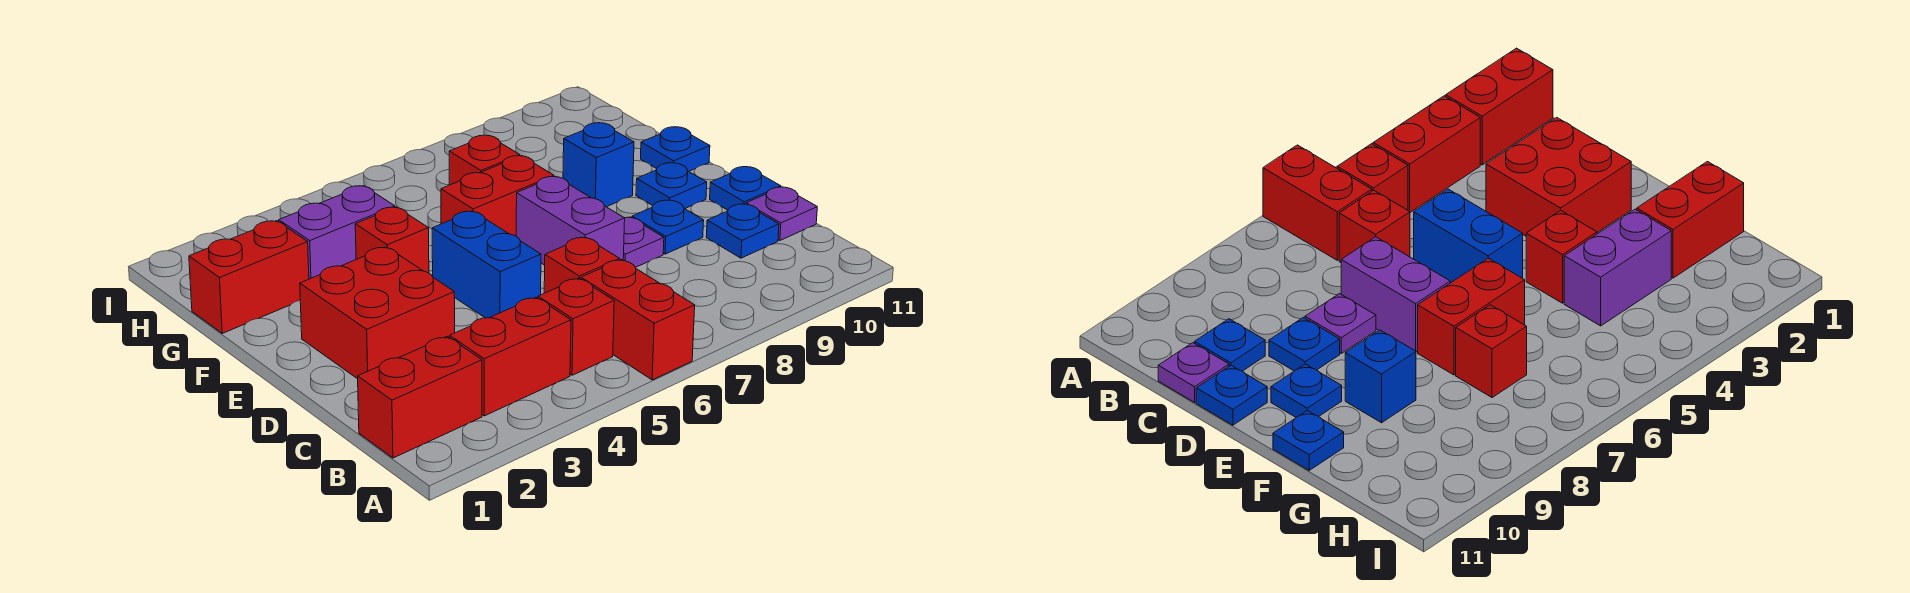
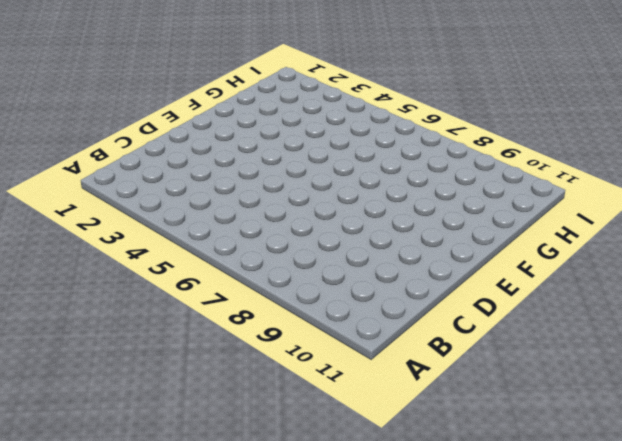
none -> red 1x2 brick [581,260,695,380]
none -> red 1x2 brick [358,336,482,458]
none -> red 1x2 brick [450,297,571,416]

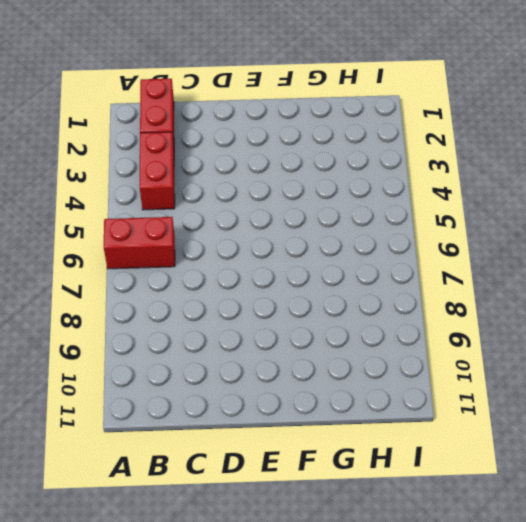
none -> red 1x1 brick [538,278,614,375]
none -> red 1x1 brick [544,237,620,293]
none -> blue 1x1 plate [706,204,779,258]

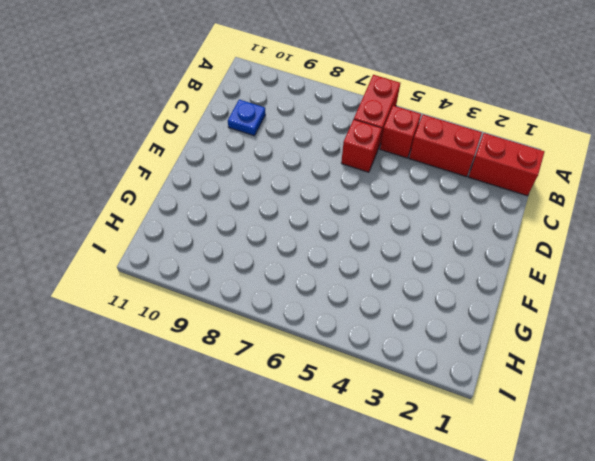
none -> purple 1x1 plate [746,187,817,240]
none -> red 2x2 brick [300,247,455,379]
none -> blue 1x2 brick [432,211,541,318]

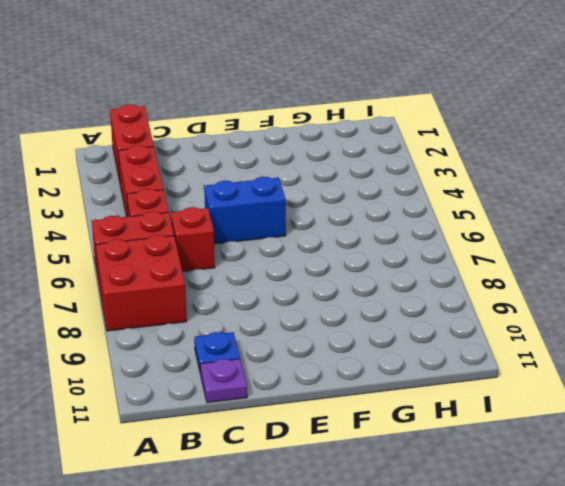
red 2x2 brick [96,235,187,331] -> red 2x2 brick moved to [300,247,455,379]
none -> purple 1x2 brick [516,177,625,265]
none -> purple 1x1 plate [623,217,664,267]
none -> blue 1x1 plate [632,200,704,254]

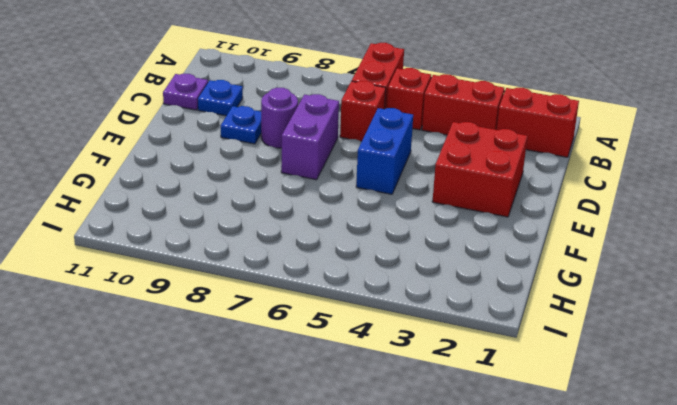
purple 1x1 round brick [261,88,298,148] -> purple 1x1 plate [623,217,664,267]
none -> blue 1x1 plate [710,167,781,210]
none -> blue 1x1 plate [636,163,707,209]
none -> red 1x1 brick [355,207,429,273]

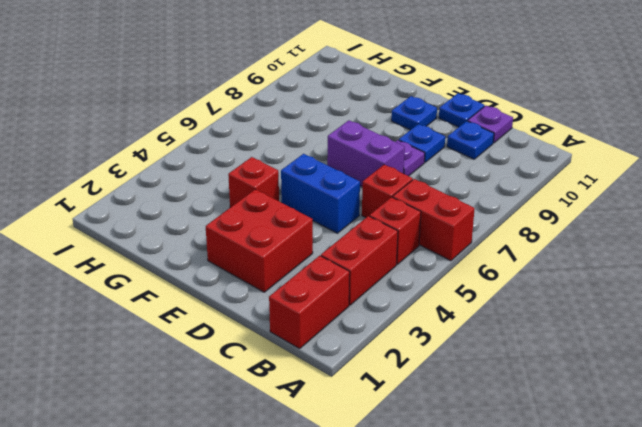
none -> red 1x2 brick [441,156,554,236]
none -> blue 1x1 brick [563,123,634,207]
none -> blue 1x1 plate [641,127,710,171]

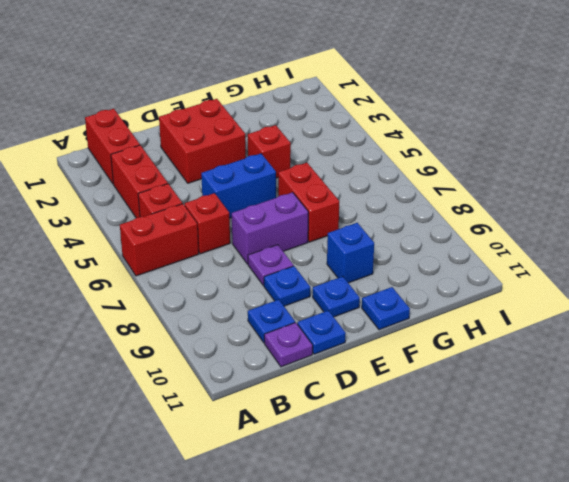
none -> red 1x2 brick [189,221,309,333]
none -> purple 1x2 brick [279,186,395,279]
none -> red 1x1 brick [449,135,520,185]

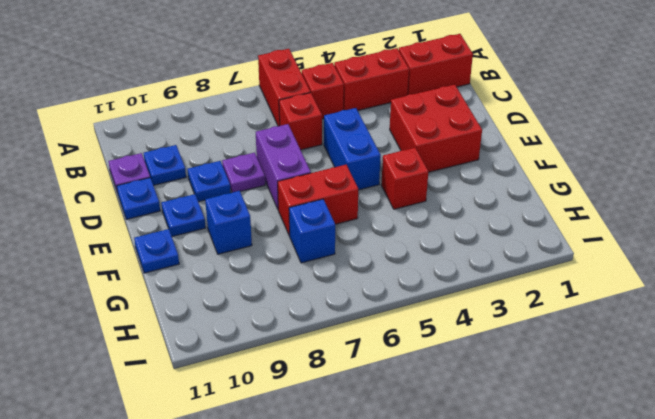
blue 1x1 brick [289,199,335,263] -> red 1x1 brick [449,135,520,185]
none -> red 1x2 brick [189,221,309,333]
none -> purple 1x2 brick [279,186,395,279]

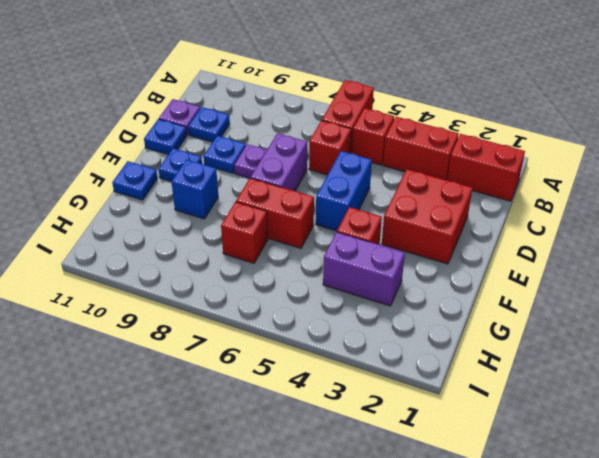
none -> red 1x2 brick [189,221,309,333]

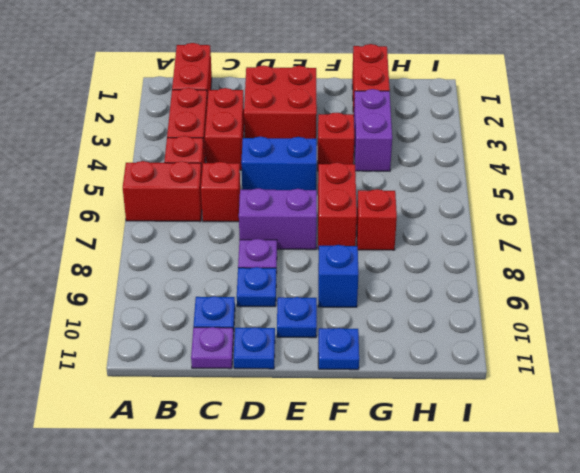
red 1x2 brick [205,88,244,170] -> none

